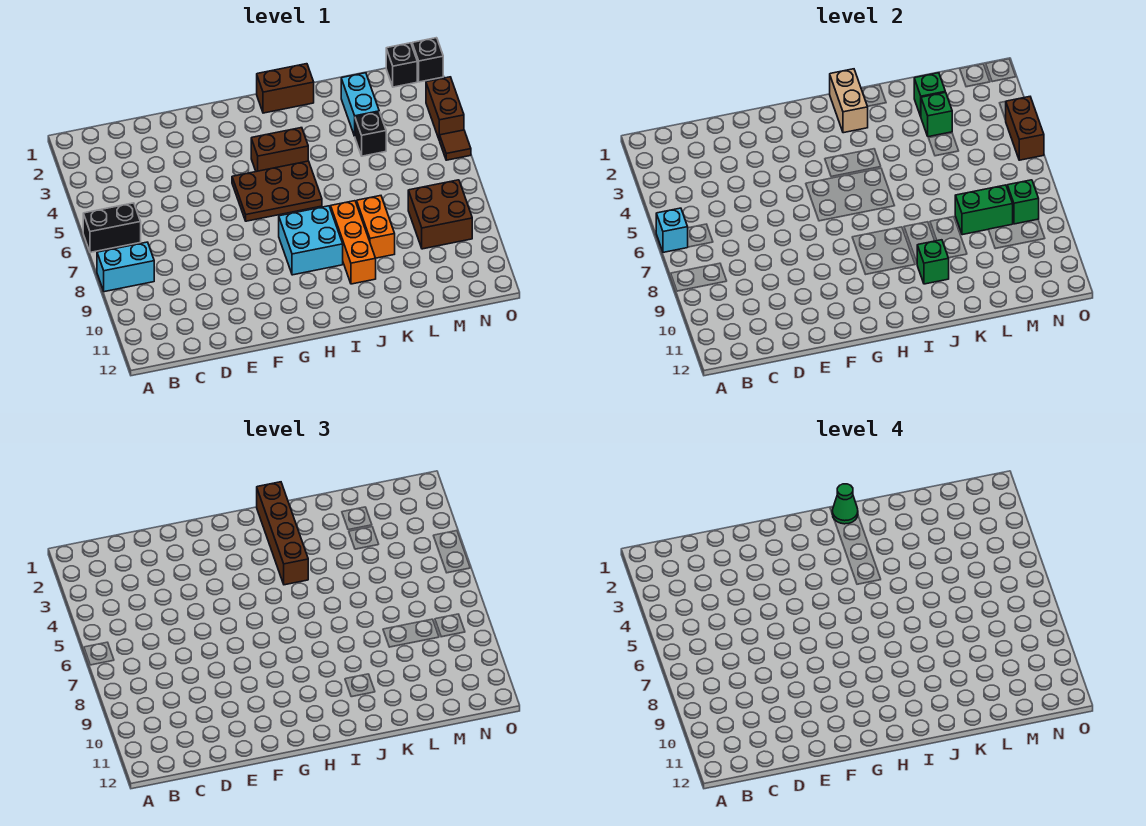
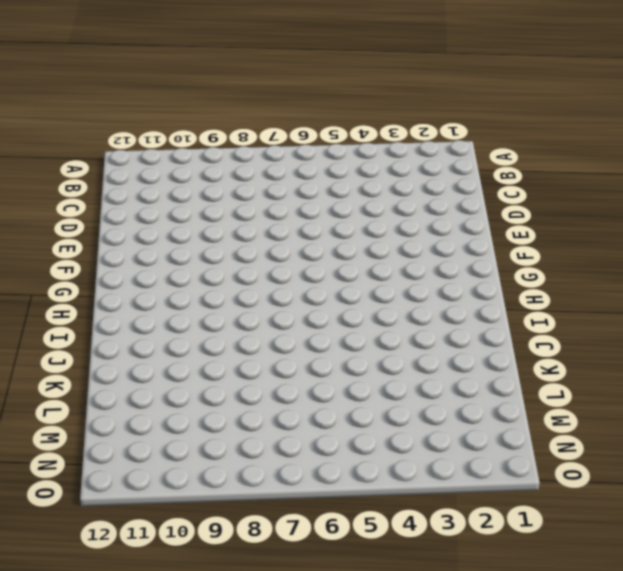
none -> black 1x2 brick [83,203,141,252]
none -> cyan 1x2 brick [97,242,154,292]
none -> brown 2x3 plate [232,161,322,221]

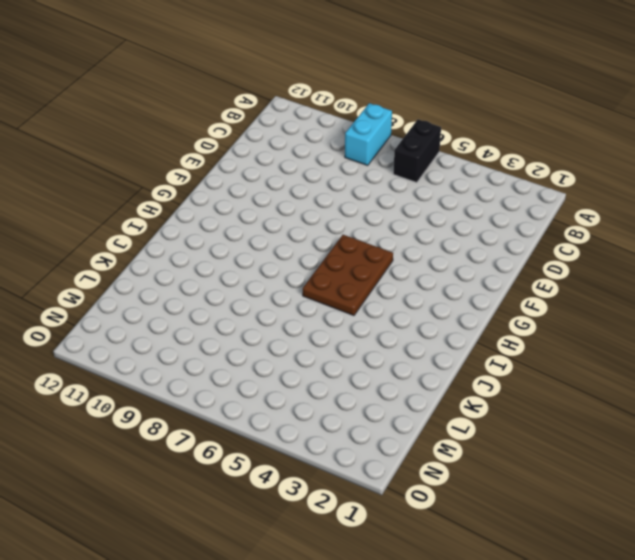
none -> brown 1x2 brick [251,128,308,172]
none -> cyan 2x2 brick [279,206,343,275]
none -> brown 1x2 brick [257,64,314,113]

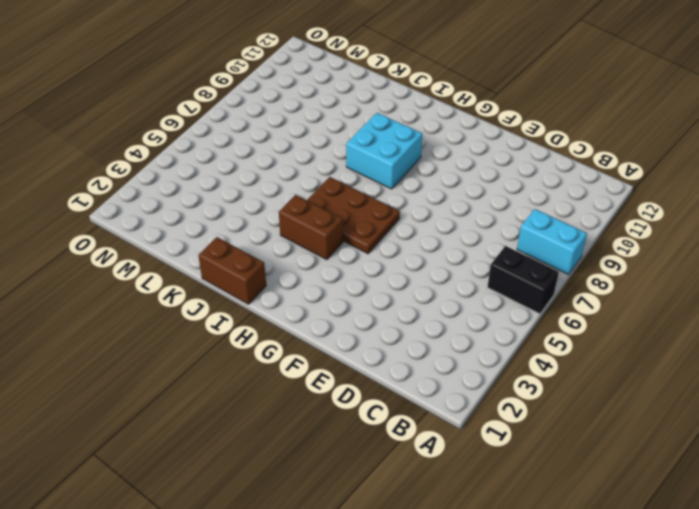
none -> orange 1x3 brick [331,201,376,284]
none -> orange 1x2 brick [357,196,395,258]
none -> cyan 1x2 brick [341,73,379,136]

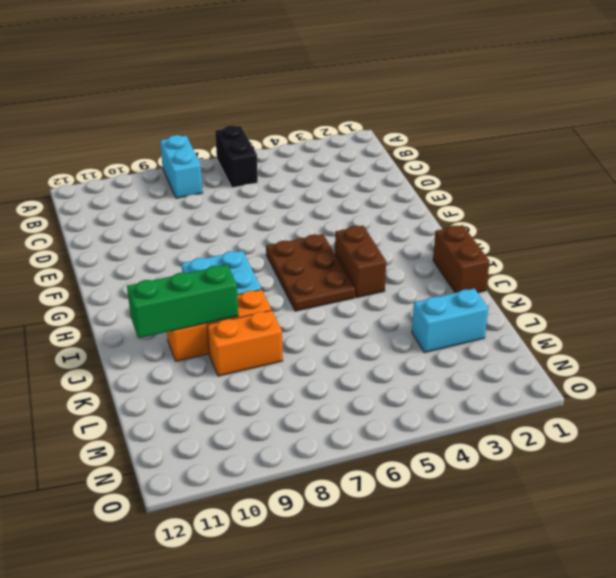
green 1x3 brick [127,265,238,338] -> green 1x1 brick [917,240,949,284]
none -> black 1x1 brick [355,112,386,156]
none -> brown 2x2 brick [408,180,472,249]
none -> black 1x1 brick [386,43,417,87]

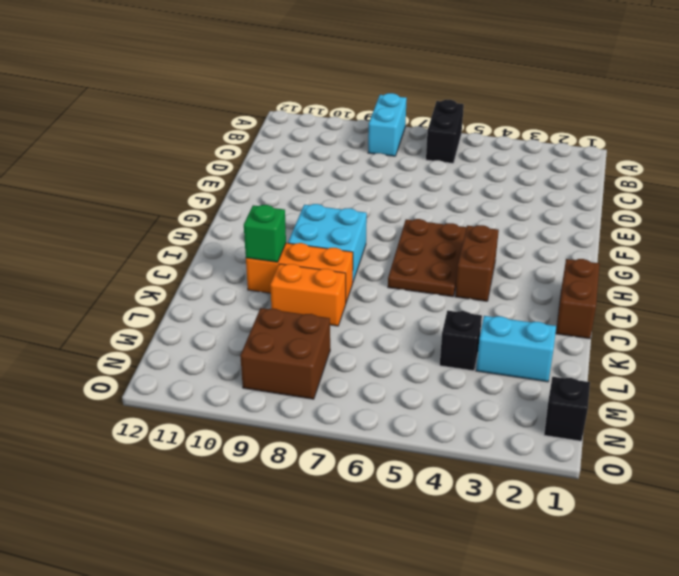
none -> black 1x1 brick [412,38,443,82]
none -> brown 1x2 brick [426,77,464,140]
none -> brown 1x1 tile [439,130,471,160]

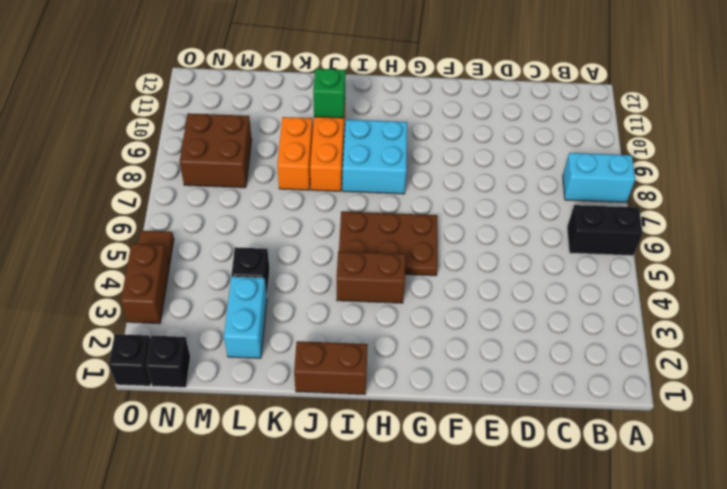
none -> cyan 1x1 brick [656,208,688,252]
none -> tan 1x2 brick [830,69,868,133]
none -> green 1x1 brick [914,73,945,116]

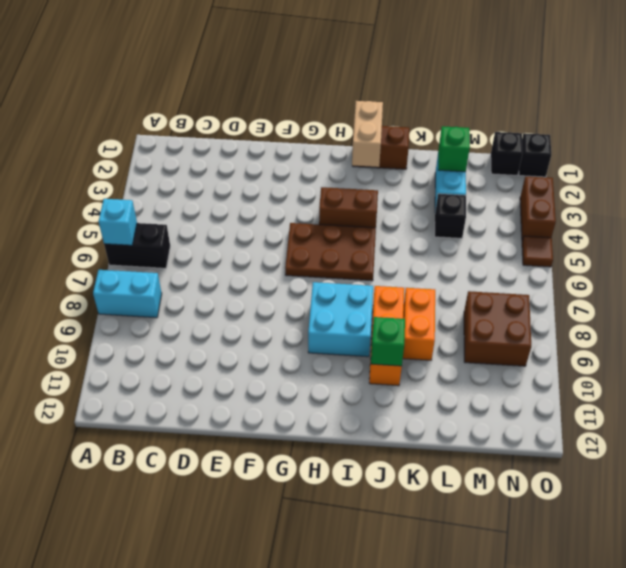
none -> green 1x1 brick [921,92,952,137]
none -> green 1x2 brick [955,185,1013,235]
none -> green 1x1 brick [1007,180,1039,224]

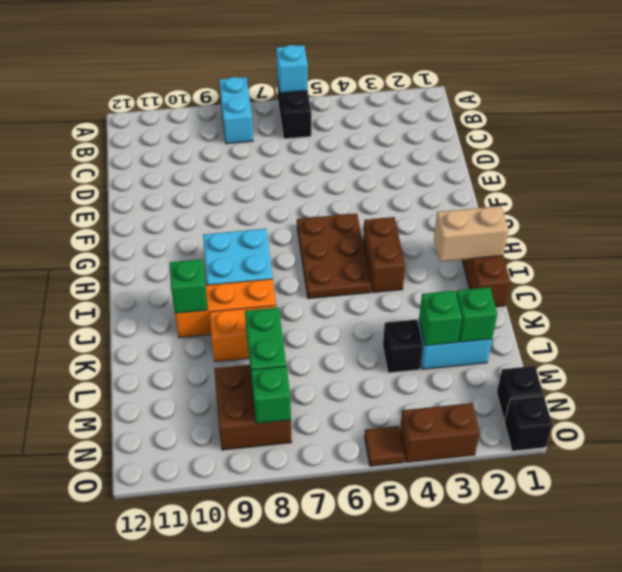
none -> brown 1x2 brick [1006,97,1044,160]
none -> brown 1x4 brick [257,482,308,585]
none -> green 1x1 cone [832,484,858,524]

